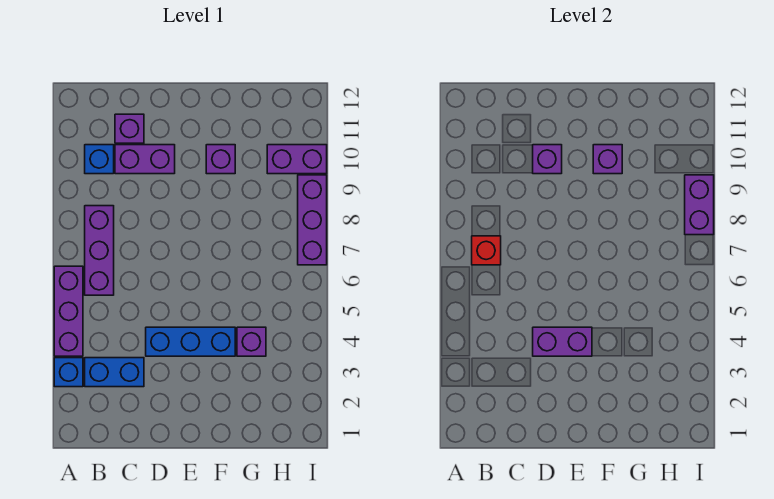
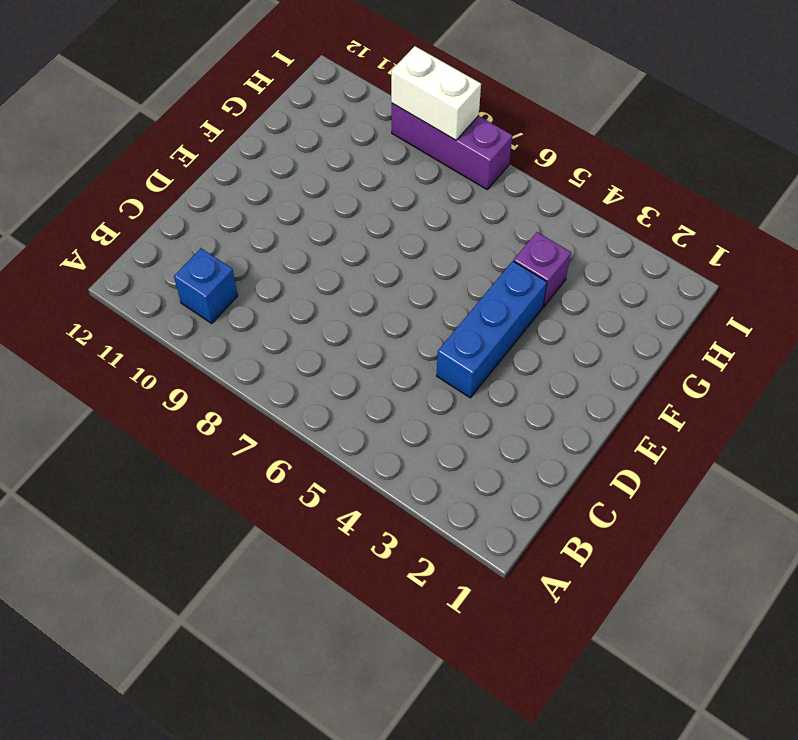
white 1x2 brick [391,46,481,140] -> purple 1x2 brick [685,175,714,235]
none -> blue 1x1 brick [54,358,83,387]
none -> purple 1x3 brick [54,266,83,356]
none -> blue 1x2 brick [85,358,144,387]

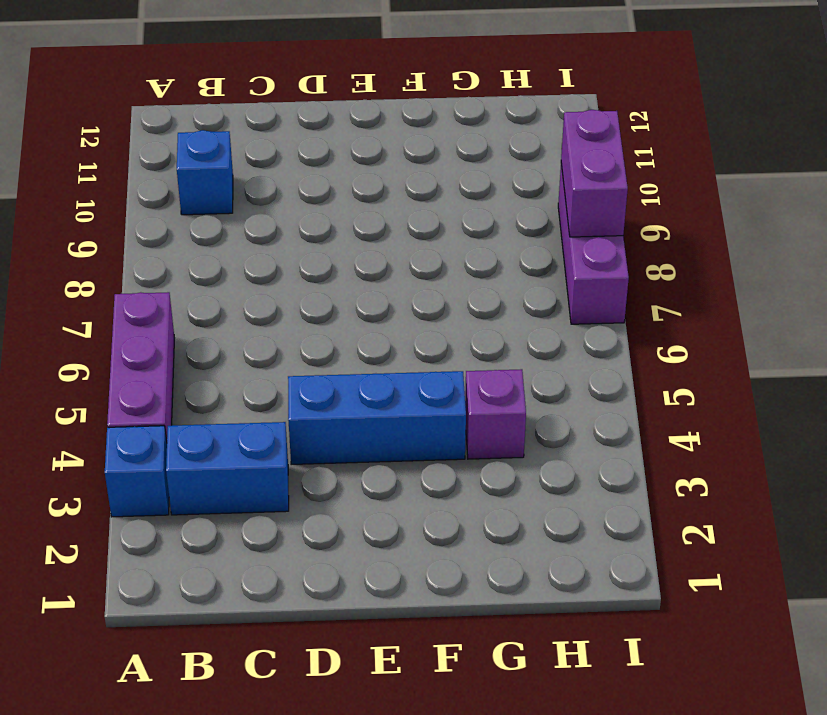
none -> purple 1x3 brick [85,206,114,295]
none -> purple 1x2 brick [115,145,175,174]
none -> purple 1x1 brick [115,114,144,143]

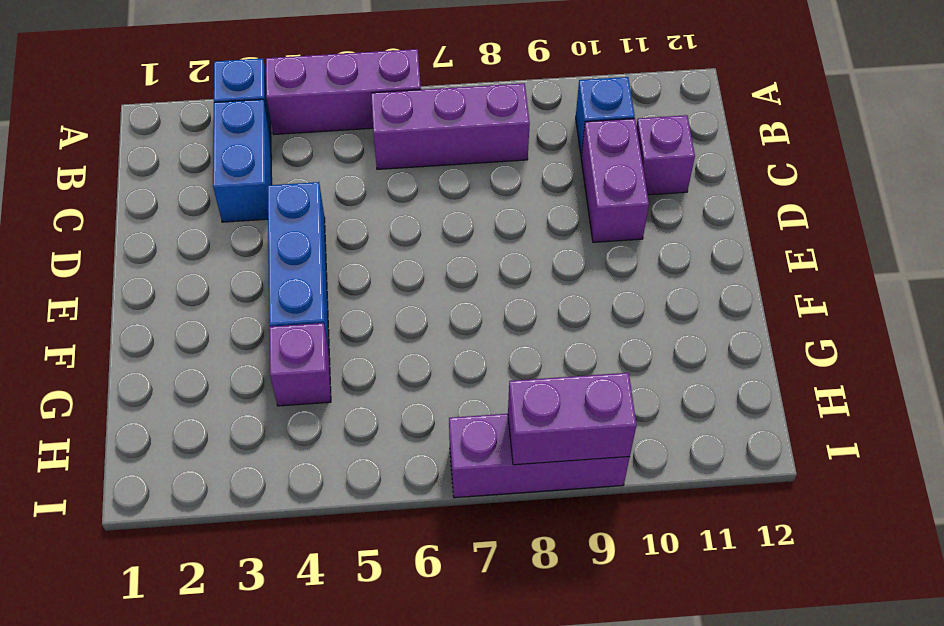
none -> purple 1x1 brick [206,145,235,174]
none -> purple 1x2 brick [267,145,327,174]
none -> red 1x1 brick [472,236,501,265]

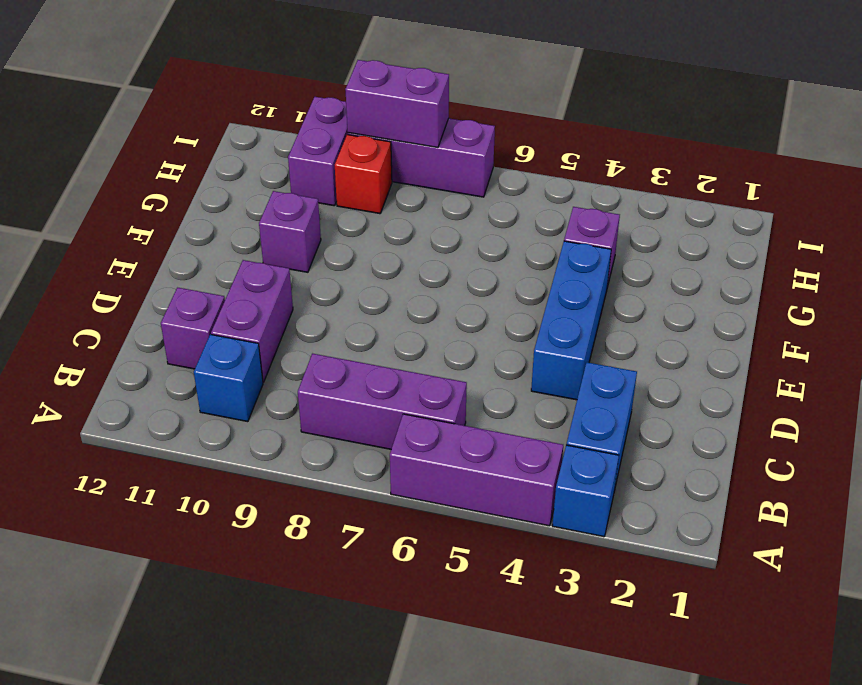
red 1x1 brick [335,135,392,214] -> red 1x1 brick moved to [472,236,501,265]
none -> purple 1x2 brick [533,327,592,356]
none -> purple 1x1 brick [533,145,562,174]
none -> purple 1x1 brick [593,145,622,174]

